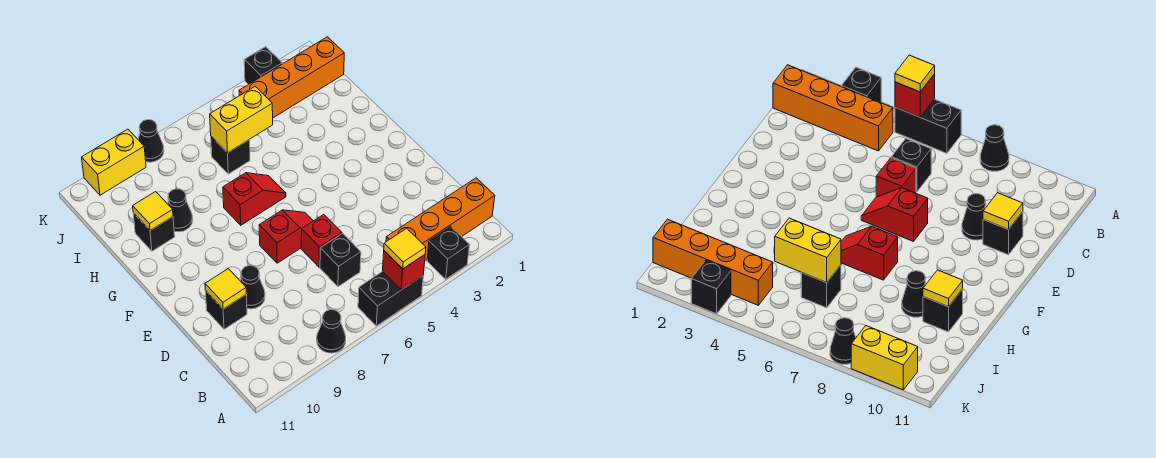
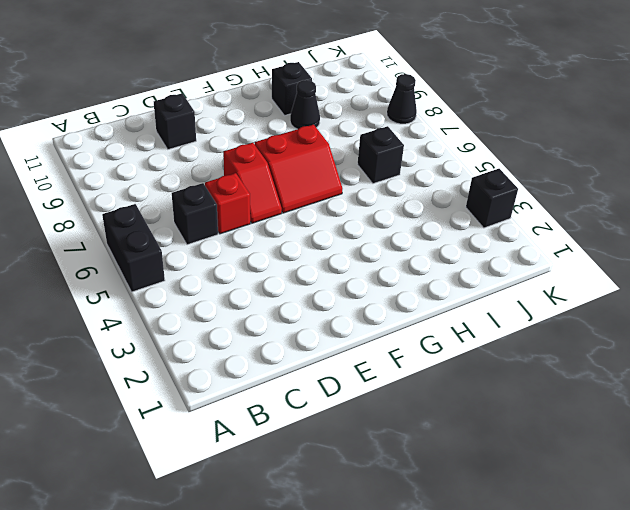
red 2x2 slope [255,125,342,213] -> red 1x2 slope [223,173,286,225]
none -> black 1x1 brick [427,226,469,279]
none -> black 1x1 cone [317,310,346,353]
none -> orange 1x4 brick [386,178,495,261]

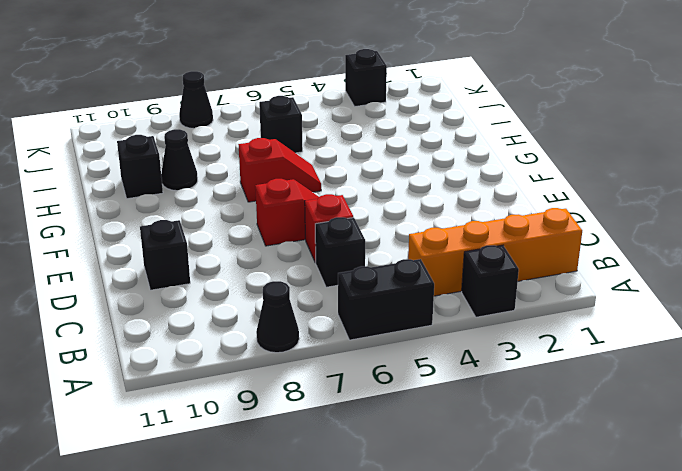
none -> black 1x1 cone [240,266,265,309]
none -> orange 1x4 brick [239,37,344,118]
none -> yellow 1x2 brick [82,129,146,195]

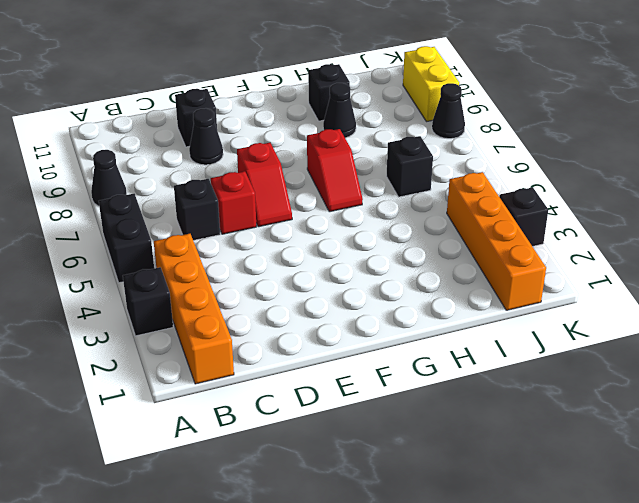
none -> red 1x1 brick [383,251,425,290]
none -> yellow 1x1 tile [205,269,246,309]
none -> yellow 1x1 tile [133,192,173,230]

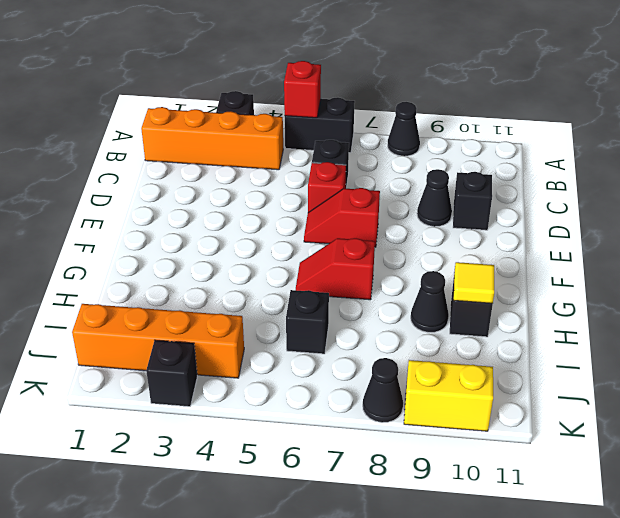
none -> yellow 1x1 tile [205,269,246,309]
none -> yellow 1x2 brick [210,87,273,153]
none -> yellow 1x1 tile [384,228,426,269]

